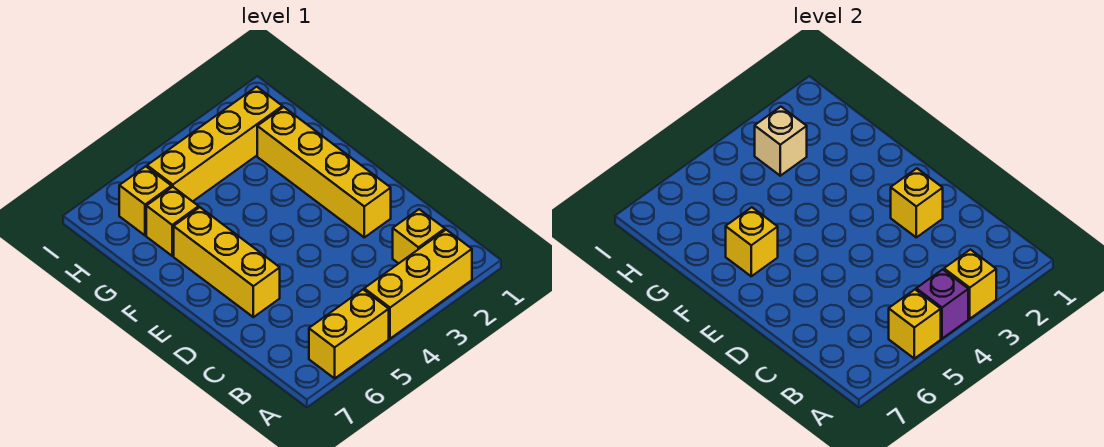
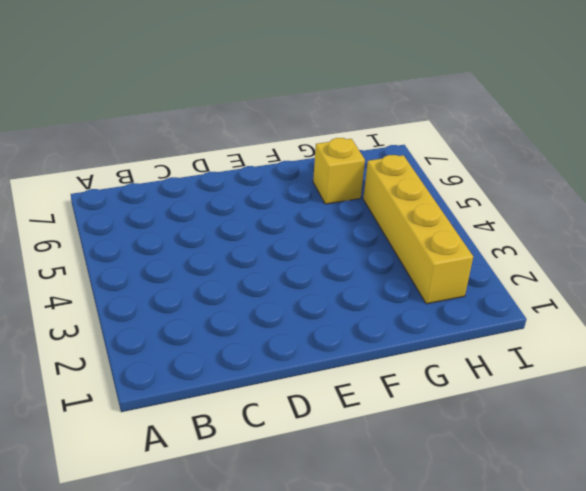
none -> yellow 1x3 brick [364,230,472,339]
none -> yellow 1x2 brick [309,290,389,378]
none -> yellow 1x1 brick [393,209,445,263]

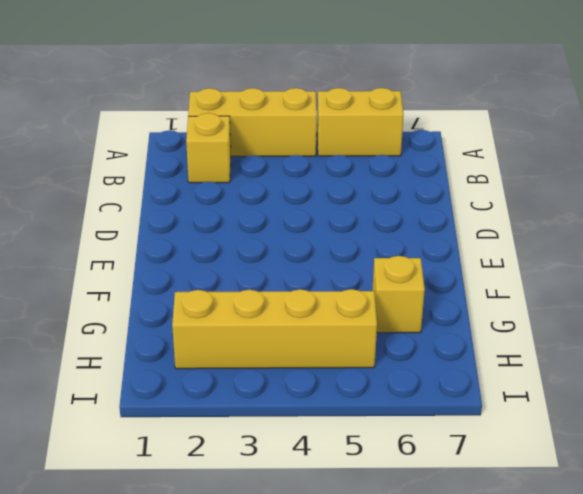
none -> yellow 1x4 brick [257,107,391,237]
none -> yellow 1x3 brick [174,207,280,317]
none -> yellow 1x1 brick [119,166,172,236]

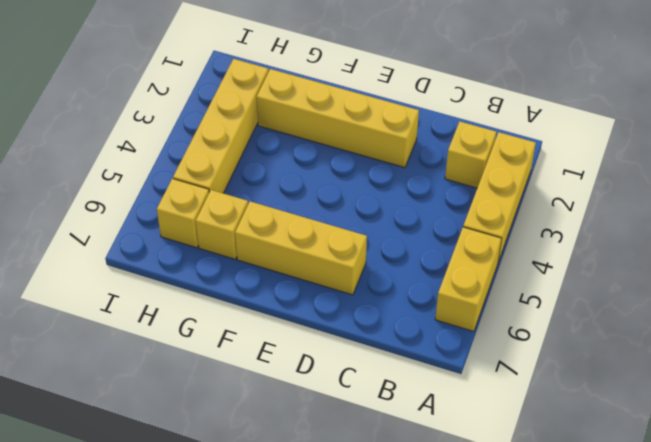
none -> yellow 1x1 brick [944,250,996,319]
none -> purple 1x1 brick [916,269,968,339]
none -> yellow 1x1 brick [889,290,941,358]

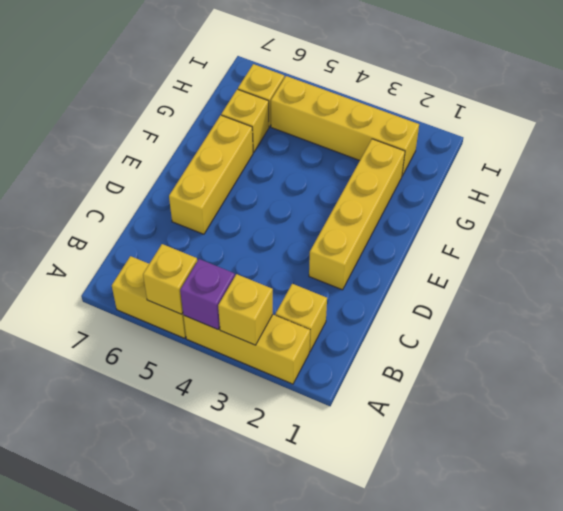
none -> yellow 1x1 brick [891,169,943,237]
none -> yellow 1x1 brick [726,207,778,276]
none -> tan 1x1 brick [755,107,807,176]

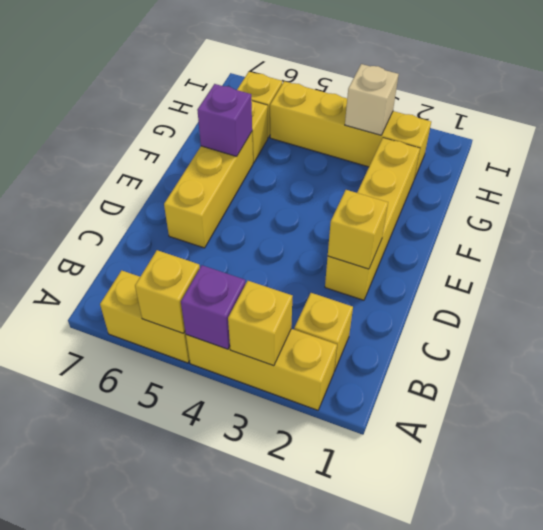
purple 1x1 brick [197,84,252,156] -> yellow 1x1 brick [726,207,778,276]

